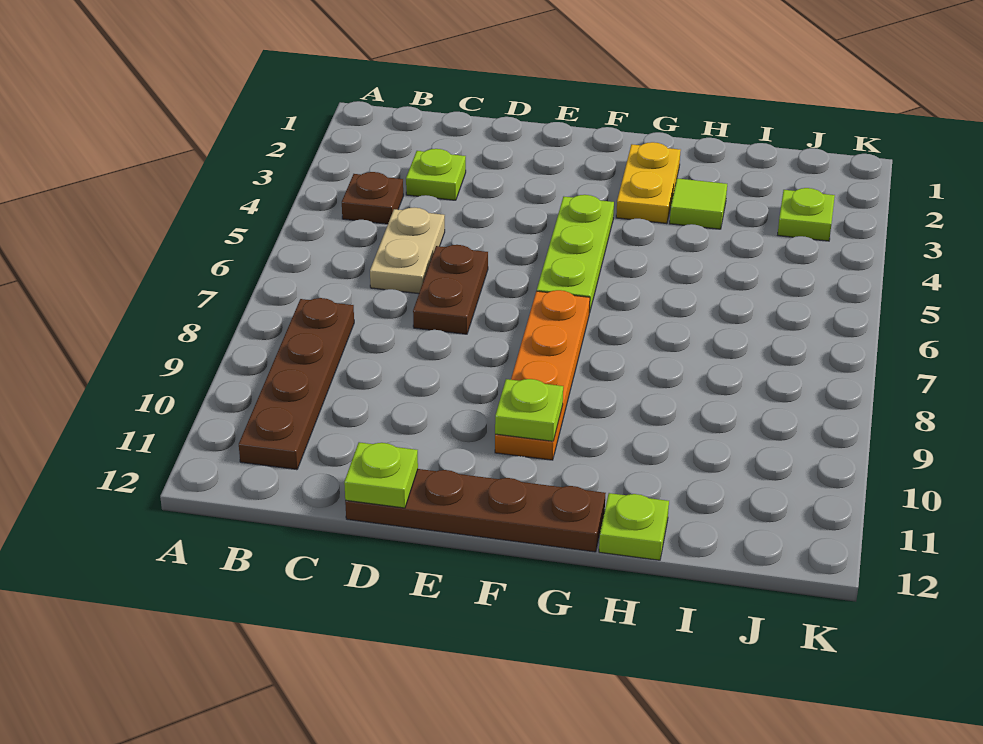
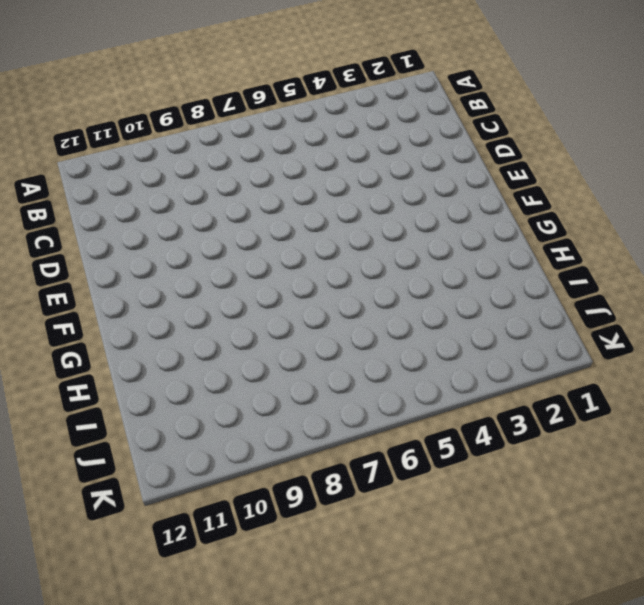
none -> brown 1x1 plate [342,172,403,224]
none -> brown 1x4 plate [239,298,354,470]
none -> lime 1x1 plate [406,149,466,200]

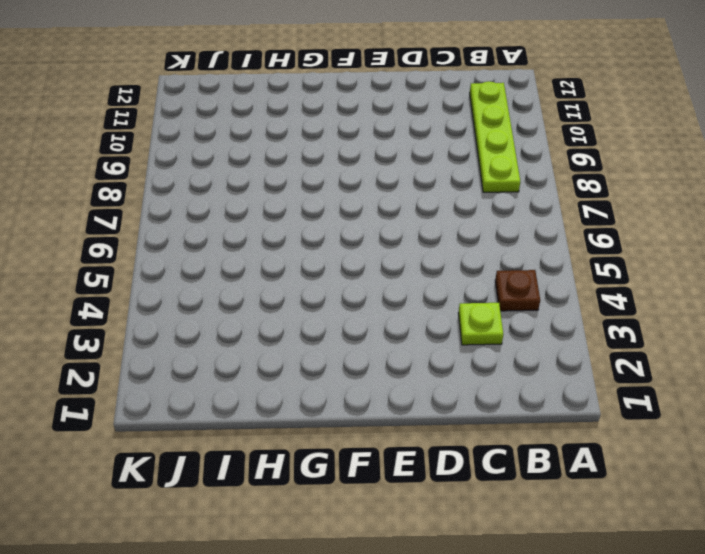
lime 1x4 plate [470,81,520,192] -> brown 1x4 plate [239,298,354,470]
none -> tan 1x2 plate [370,208,445,294]
none -> brown 1x2 plate [413,245,488,334]
none -> brown 1x4 plate [345,469,606,552]

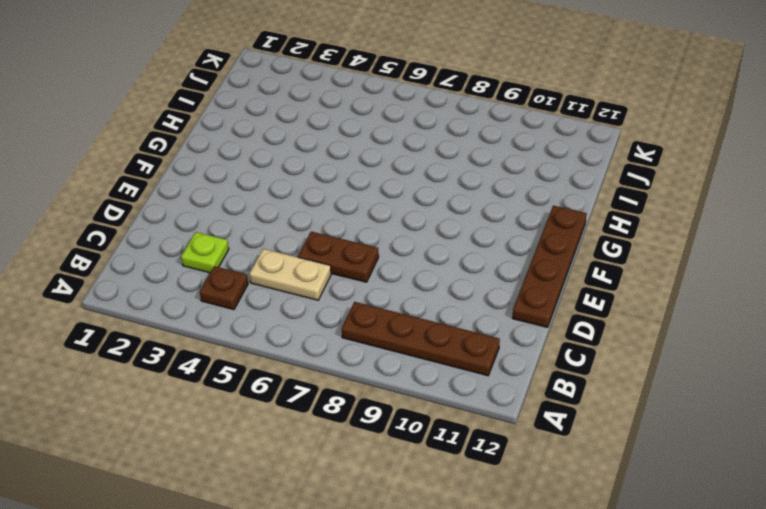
none -> lime 1x3 plate [537,195,614,313]
none -> orange 1x4 plate [495,290,590,460]
none -> yellow 1x2 plate [616,142,681,223]

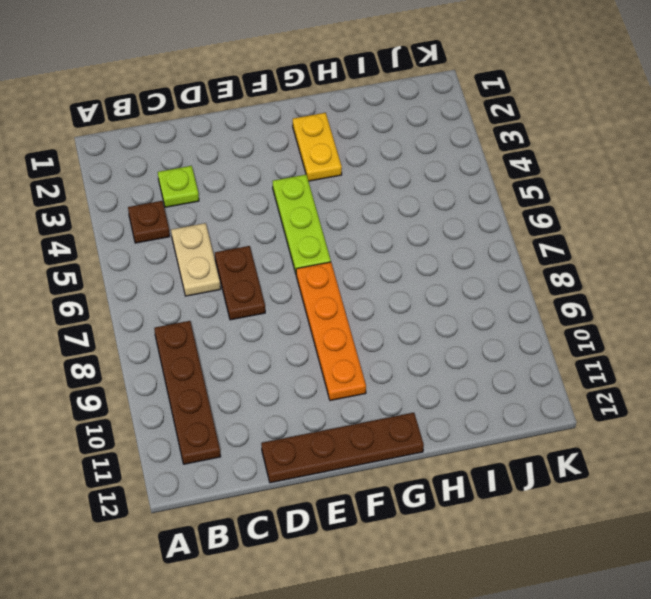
none -> lime 1x1 tile [670,178,727,229]
none -> lime 1x1 plate [599,493,669,560]
none -> lime 1x1 plate [778,188,835,241]

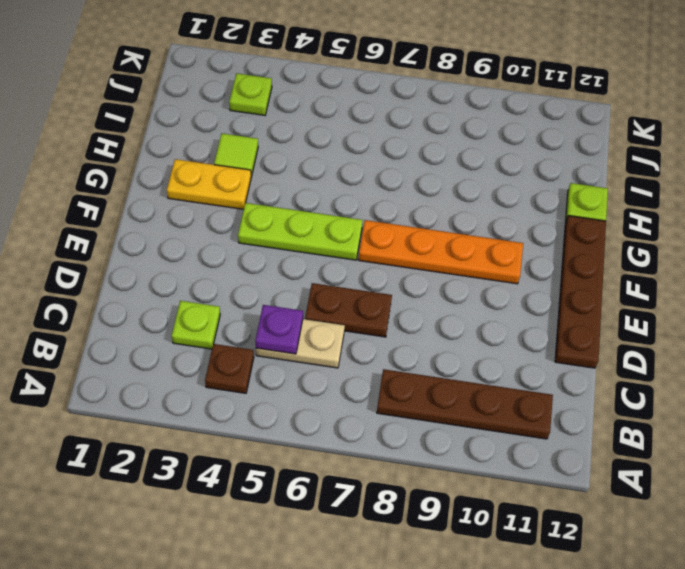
purple 1x1 plate [255,305,303,354] -> none
none -> lime 1x1 plate [344,442,418,508]
none -> lime 1x1 plate [495,379,563,441]

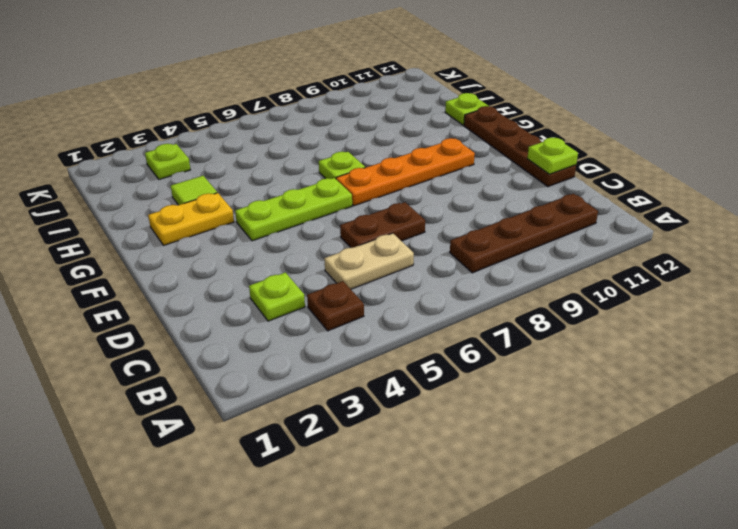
lime 1x1 plate [319,152,365,179] -> lime 1x1 plate moved to [495,379,563,441]

